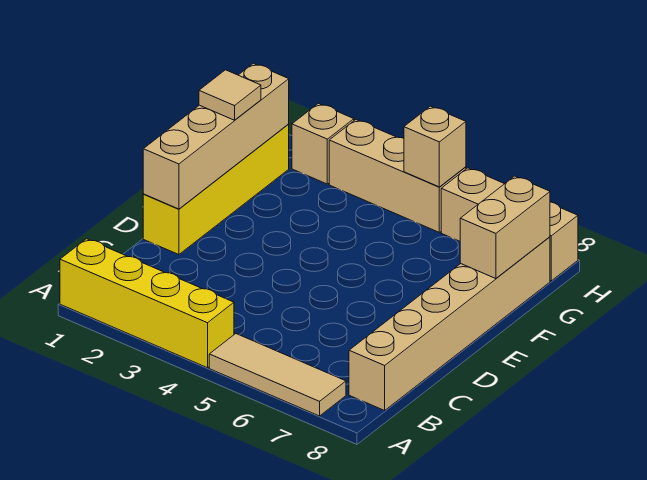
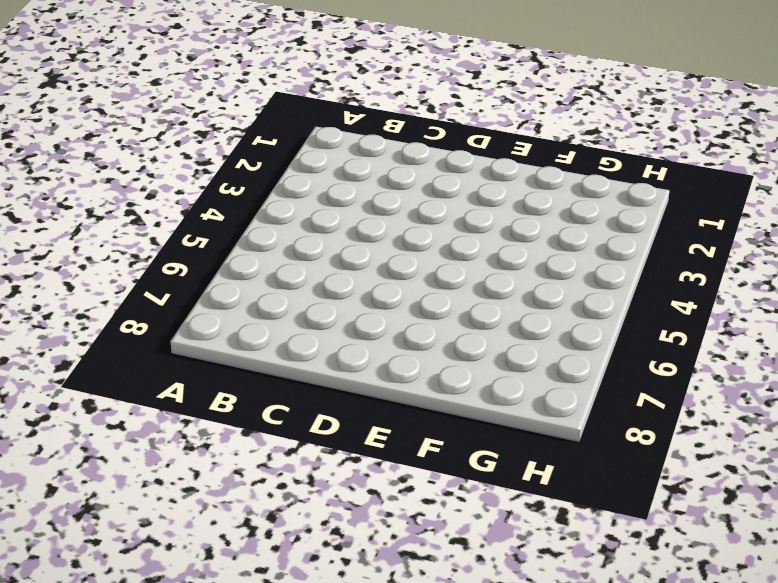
none -> yellow 1x4 brick [60,239,234,368]
none -> tan 1x3 tile [209,334,346,416]

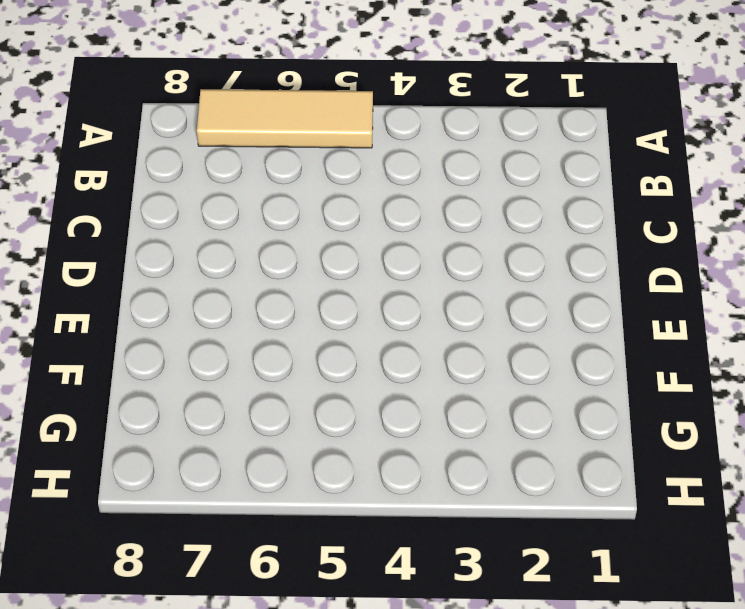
none -> yellow 1x4 brick [60,239,234,368]
none -> tan 1x6 brick [349,237,550,410]

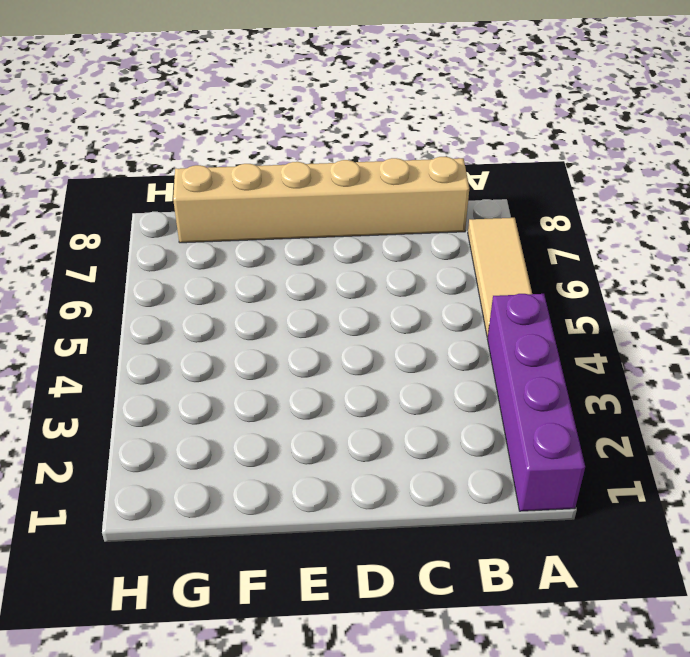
purple 1x4 brick [487,294,585,511] -> yellow 1x4 brick [60,239,234,368]
none -> yellow 1x4 brick [143,124,289,255]
none -> tan 1x1 brick [292,104,354,184]

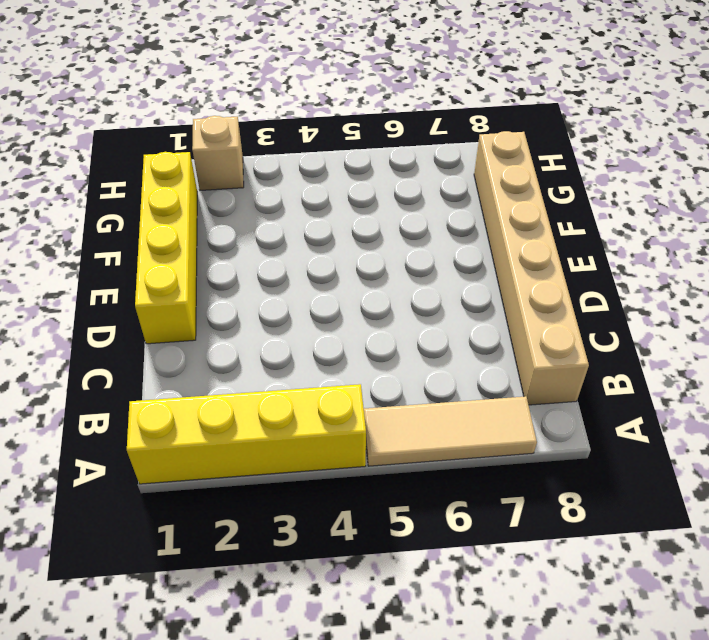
none -> tan 1x3 brick [329,120,466,232]
none -> tan 1x3 brick [441,168,578,281]

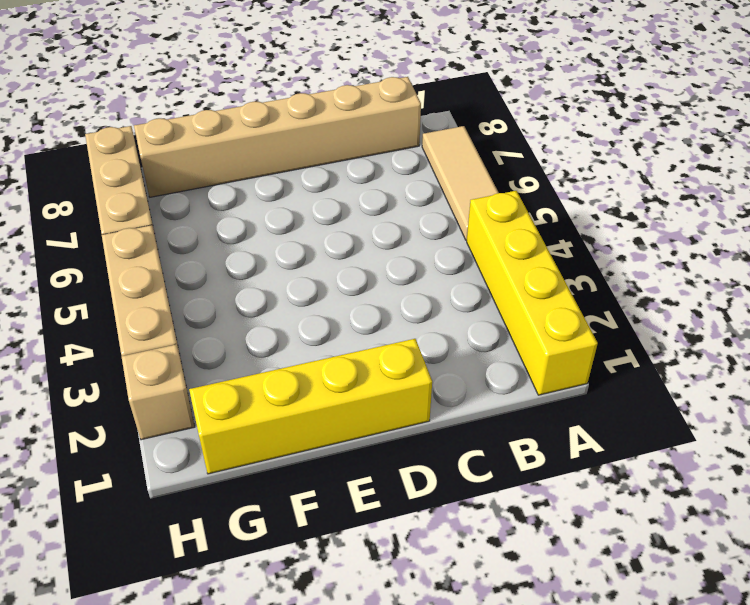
none -> tan 1x4 brick [143,63,289,209]
none -> tan 1x2 brick [460,176,550,279]

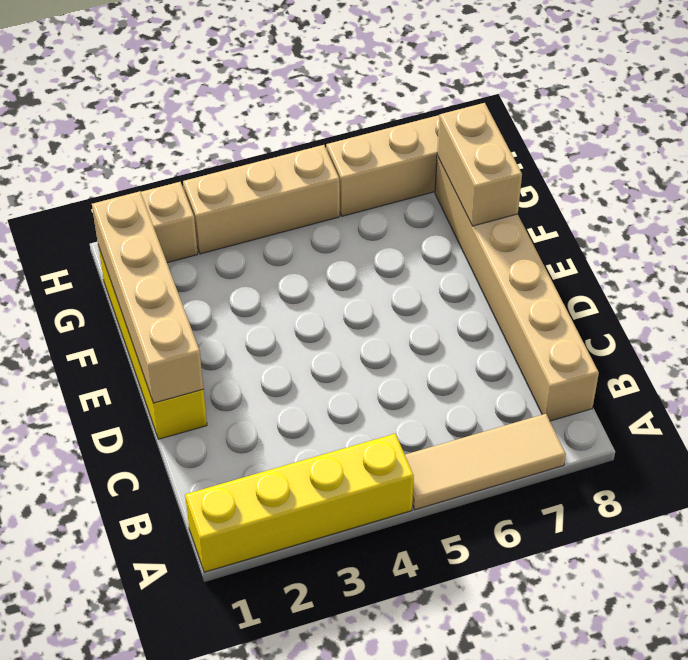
none -> tan 1x1 brick [404,106,466,187]
none -> tan 1x1 tile [199,70,261,120]

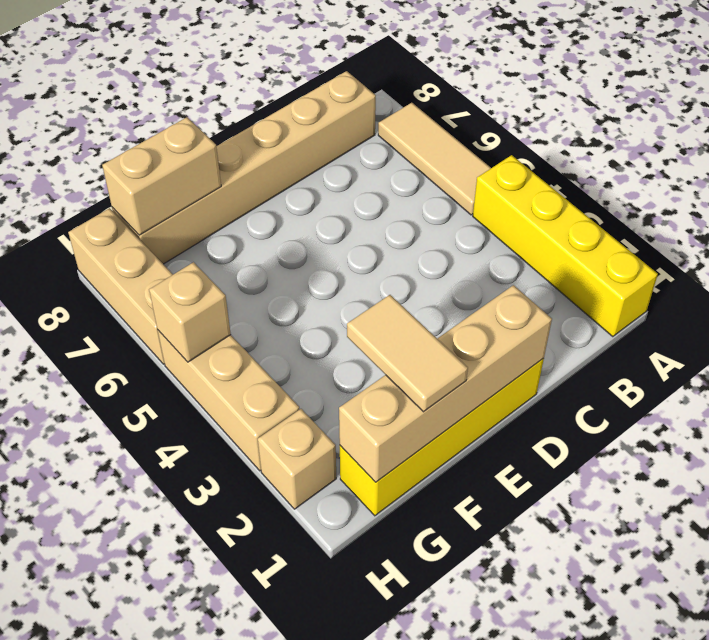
tan 1x2 tile [347,295,468,412] -> tan 1x1 tile [199,70,261,120]

